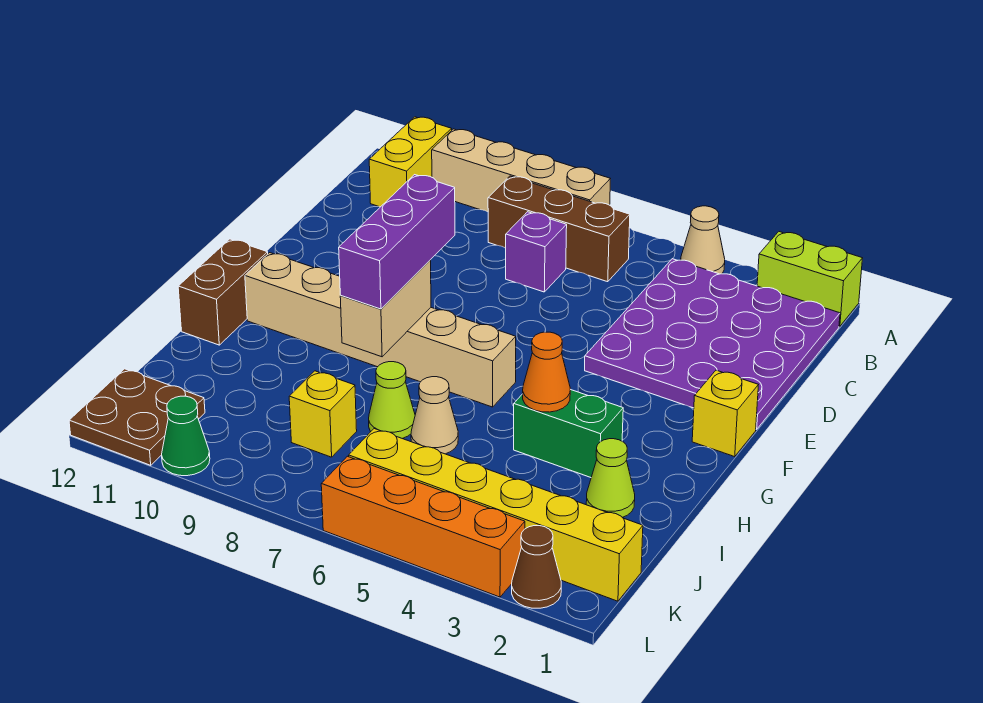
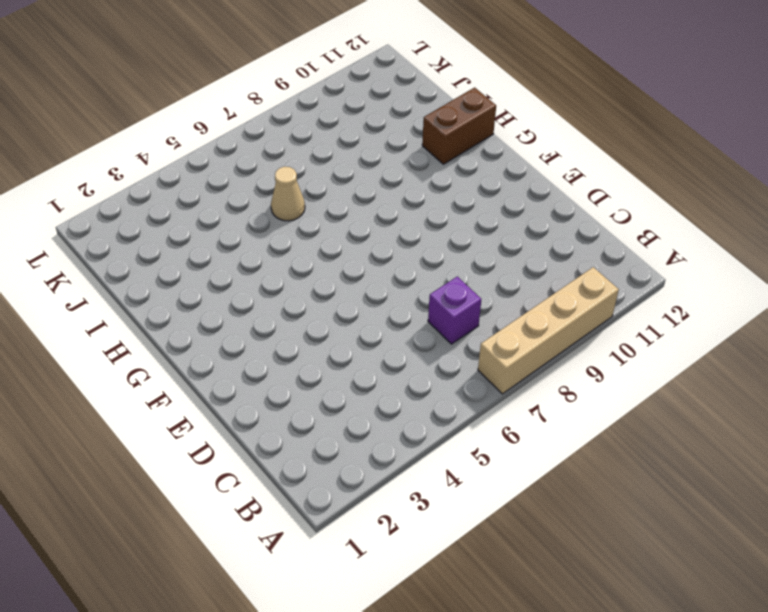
brown 1x2 brick [422,87,496,164] -> brown 1x2 brick turned to [178,239,268,345]
none -> lime 1x2 brick [757,232,863,326]
none -> tan 1x1 cone [681,206,725,274]
none -> yellow 1x2 brick [369,117,452,207]

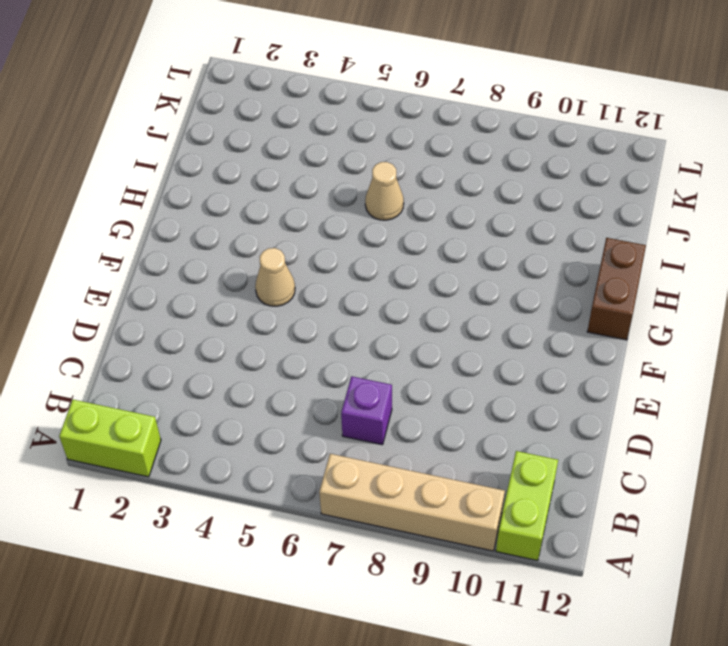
lime 1x2 brick [496,451,558,561] -> yellow 1x2 brick [369,117,452,207]
tan 1x1 cone [255,248,295,306] -> tan 1x1 cone moved to [681,206,725,274]
none -> purple 4x4 plate [585,259,840,429]
none -> brown 1x3 brick [488,176,630,282]
none -> yellow 1x1 brick [692,370,758,457]

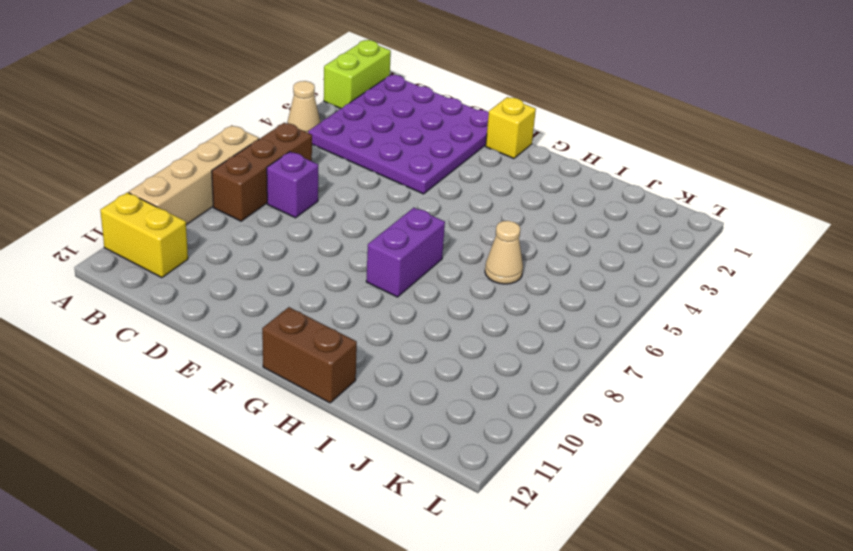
purple 1x2 brick [366,208,445,297] -> tan 1x6 brick [245,253,516,407]
none -> green 1x2 brick [514,389,623,477]
none -> lime 1x1 cone [586,439,635,517]
none -> lime 1x1 cone [369,362,415,439]

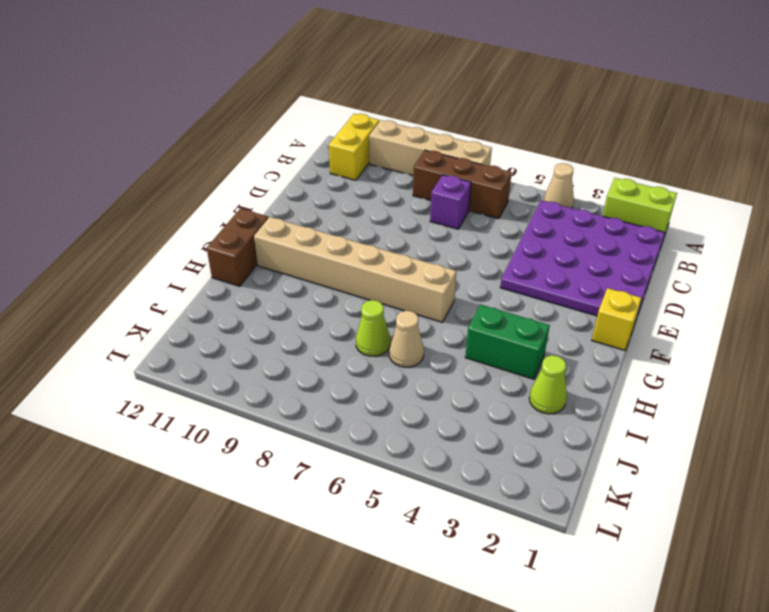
none -> yellow 1x1 brick [289,371,357,457]
none -> yellow 1x6 brick [349,429,643,601]
none -> brown 2x2 plate [69,369,205,465]

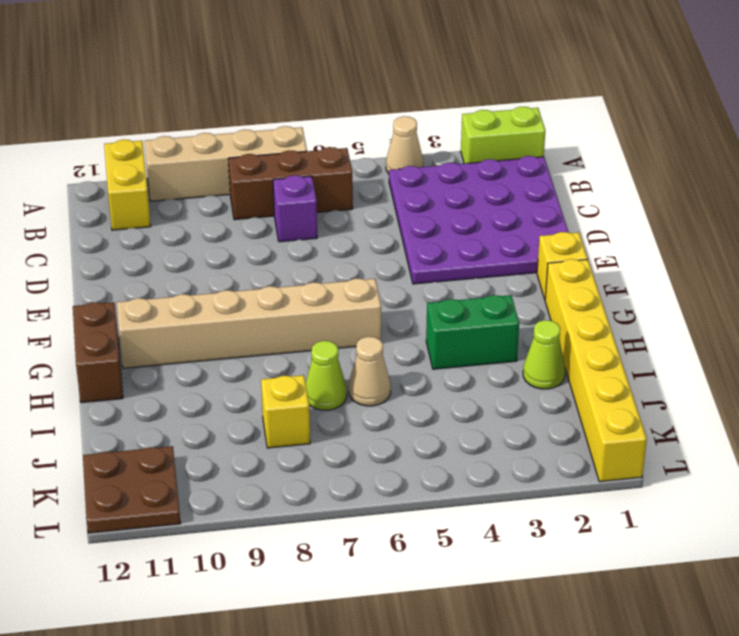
yellow 1x6 brick [545,259,647,482] -> yellow 1x6 brick turned to [349,429,643,601]
none -> brown 1x1 cone [512,526,561,608]
none -> orange 1x4 brick [321,456,525,597]
none -> green 1x1 cone [162,396,210,476]

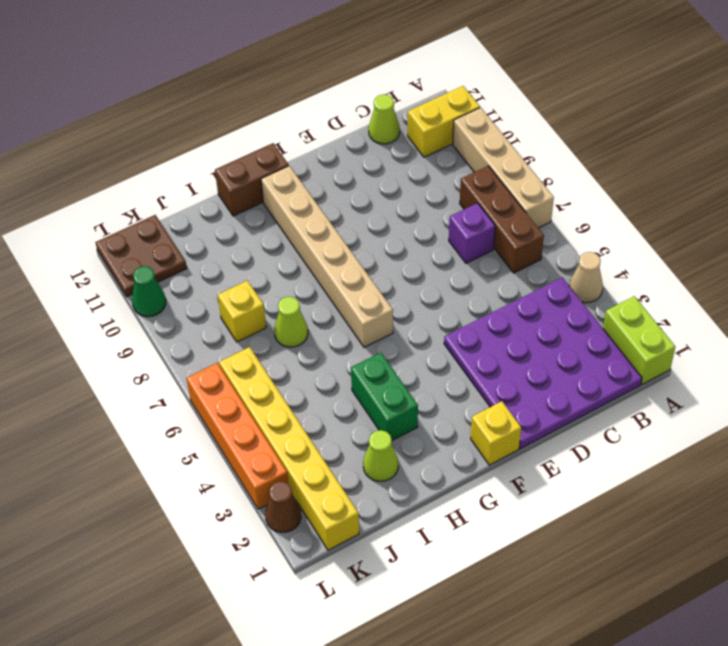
lime 1x1 cone [369,94,400,144] -> none
none -> tan 1x1 cone [411,377,458,454]
none -> tan 1x2 brick [340,260,431,357]
none -> orange 1x1 cone [523,332,570,412]

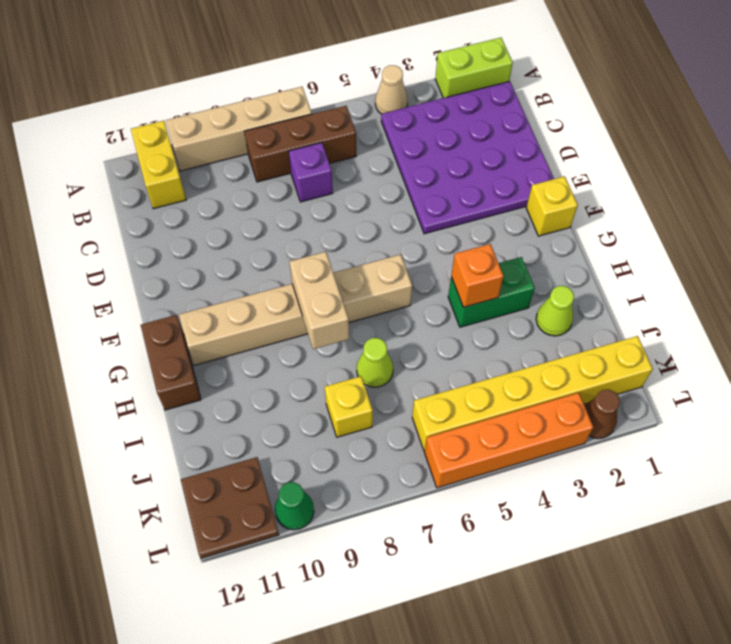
orange 1x1 brick [451,244,503,307] -> orange 1x1 cone [523,332,570,412]
none -> tan 1x1 cone [411,377,458,454]
none -> purple 1x3 brick [339,175,455,309]

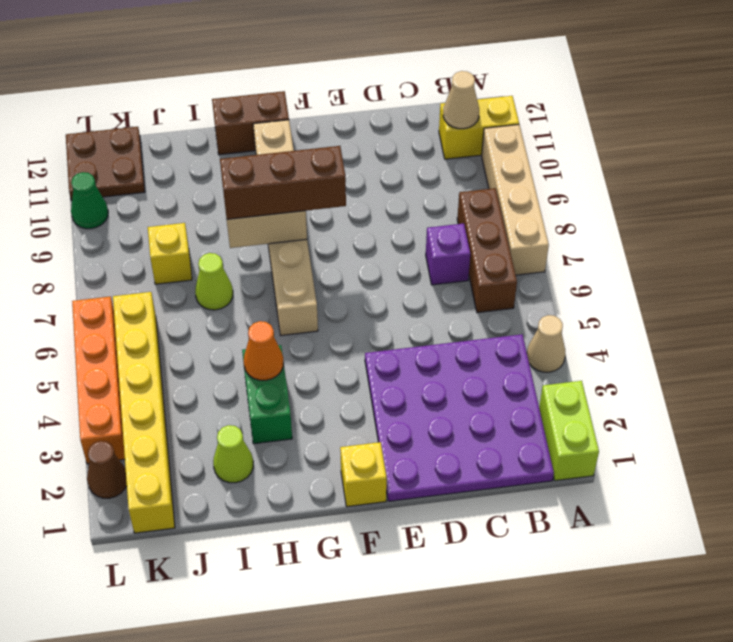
tan 1x1 cone [443,71,479,129] -> tan 1x1 cone moved to [411,377,458,454]
brown 1x3 brick [220,146,346,219] -> purple 1x3 brick [339,175,455,309]

